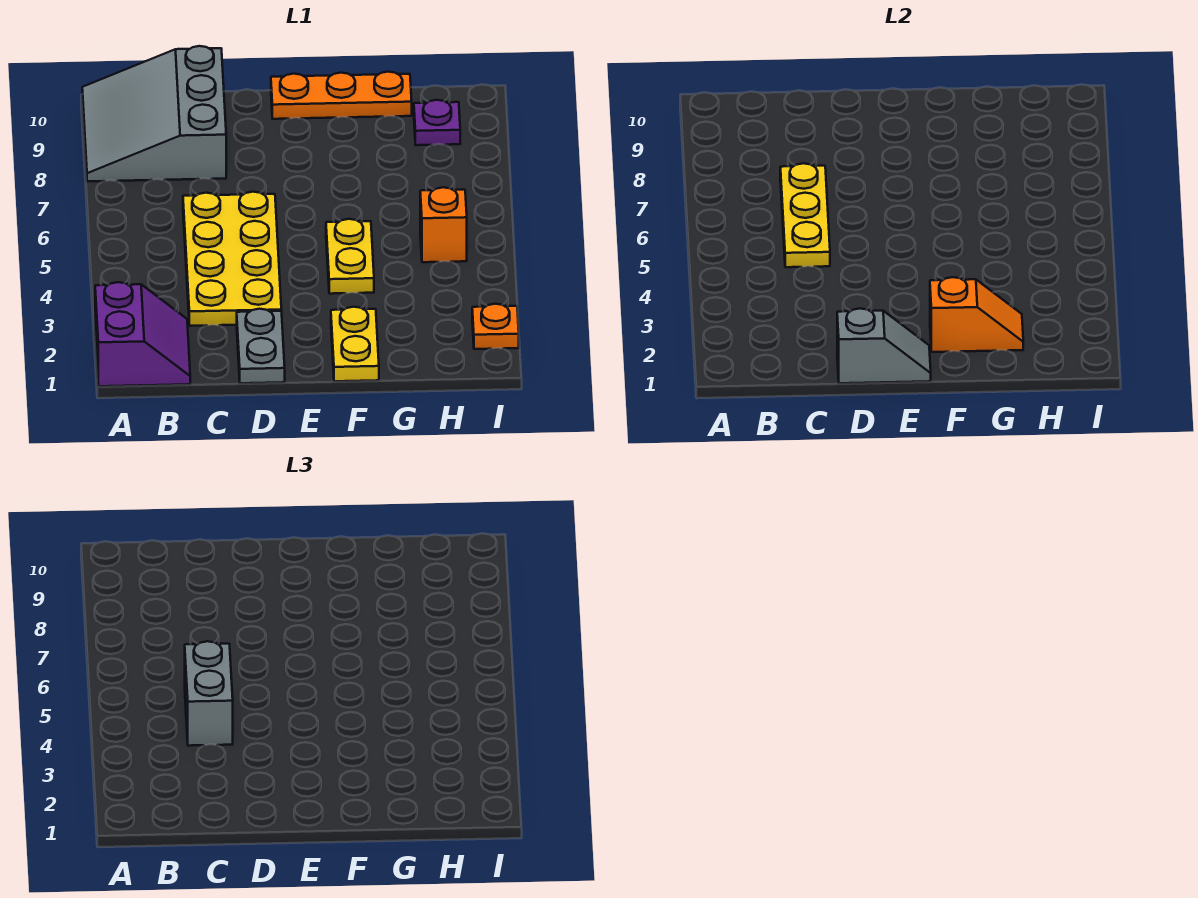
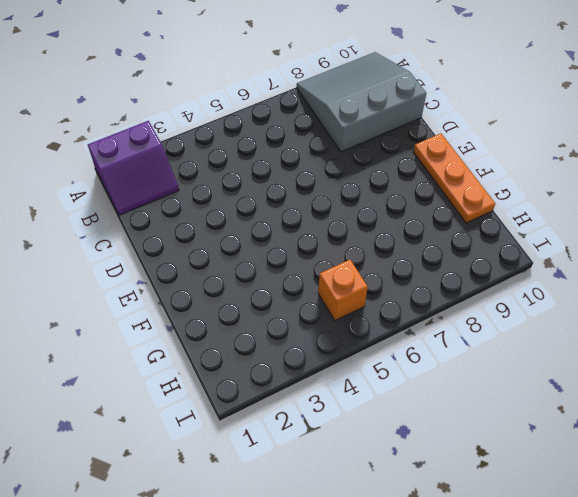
none -> yellow 2x4 plate [183,192,281,326]
none -> grey 1x2 plate [237,309,285,383]
none -> yellow 1x2 plate [331,307,379,381]

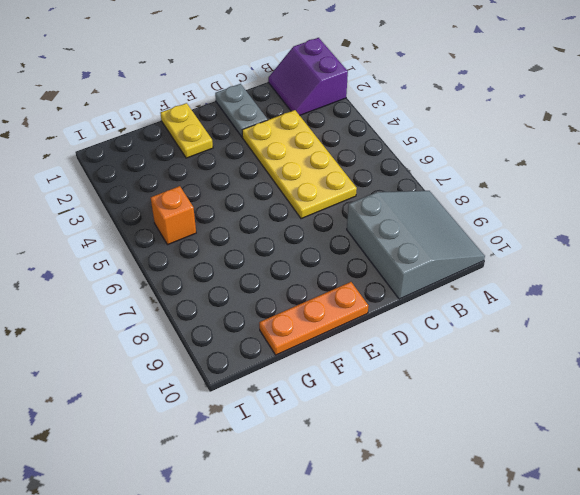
none -> yellow 1x2 plate [326,219,374,294]
none -> purple 1x1 plate [414,100,460,145]
none -> orange 1x1 plate [472,304,519,349]

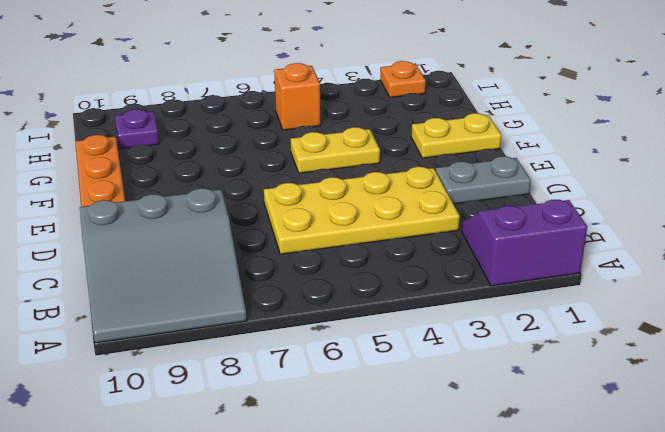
none -> yellow 1x3 plate [780,163,830,267]
none -> grey 1x2 slope [837,309,931,383]
none -> orange 1x2 slope [930,277,1023,352]

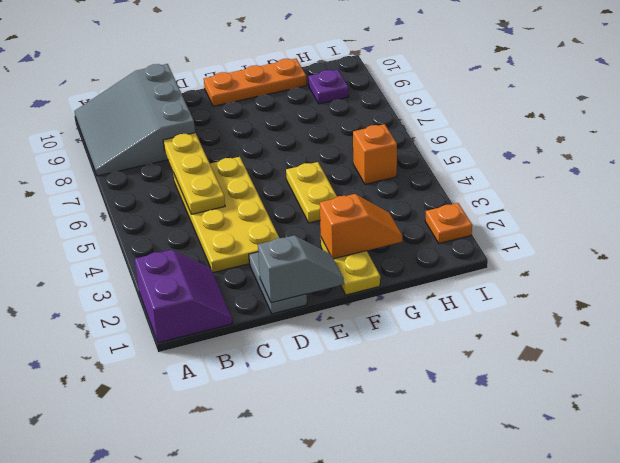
none -> grey 1x2 brick [185,641,233,746]

